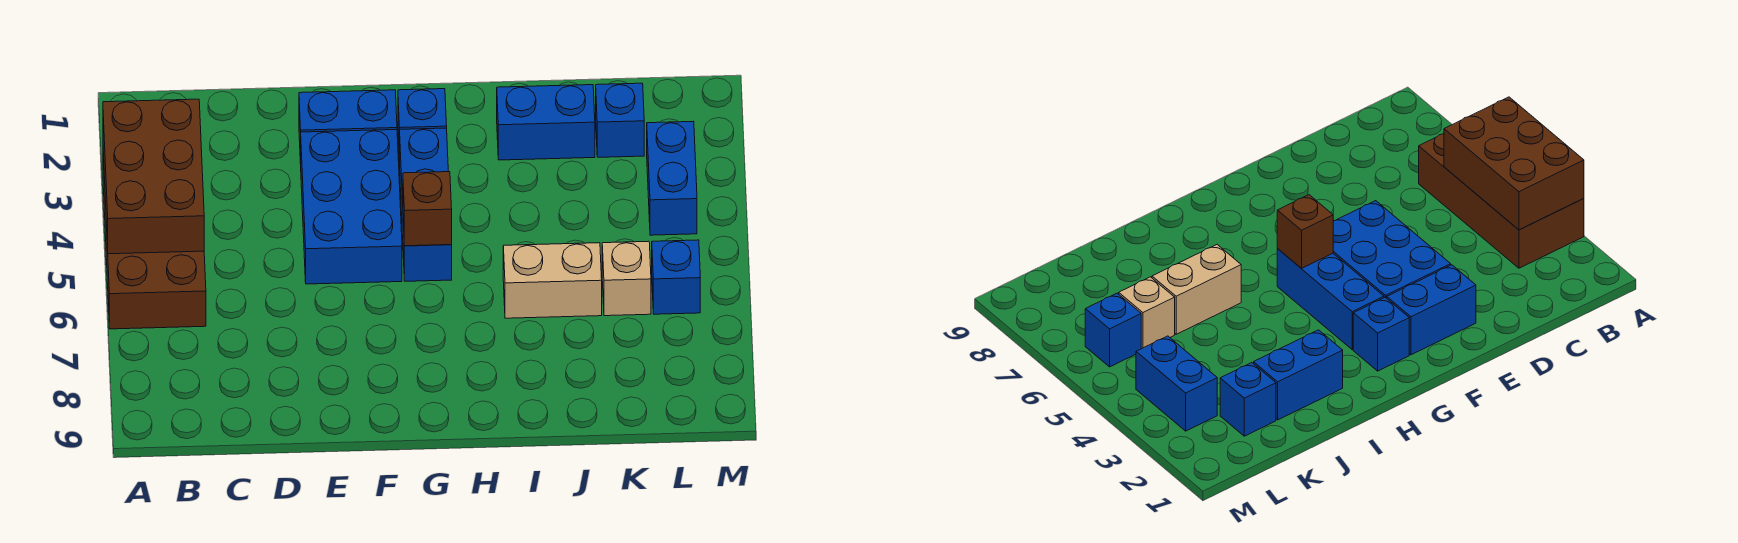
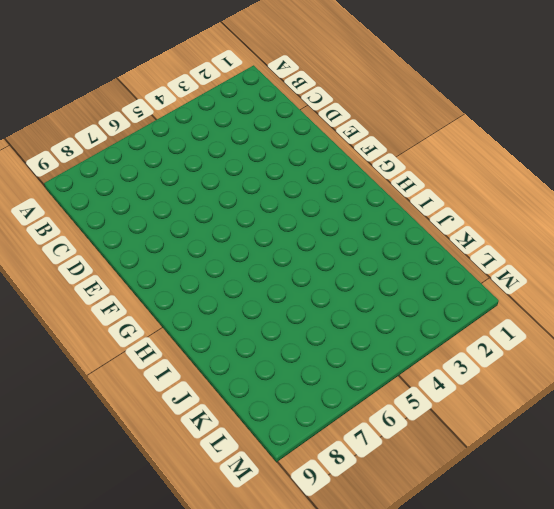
none -> brown 2x4 brick [103,153,206,329]
none -> blue 1x2 brick [299,90,397,164]
none -> blue 2x3 brick [301,130,402,284]

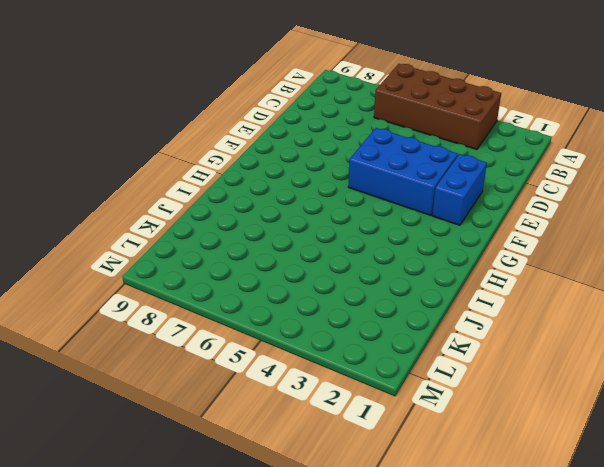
none -> blue 1x1 brick [398,89,447,163]
none -> blue 1x3 brick [400,128,452,281]
none -> blue 1x2 brick [497,85,595,160]

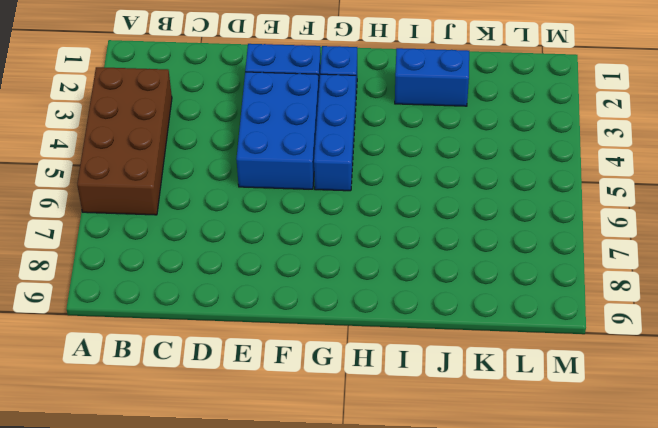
none -> tan 1x2 brick [503,243,602,318]
none -> blue 1x1 brick [596,83,644,157]
none -> tan 1x1 brick [602,241,651,316]

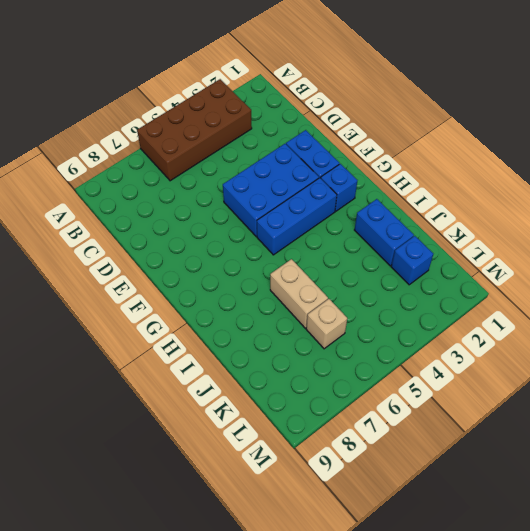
none -> blue 1x2 brick [647,121,697,235]
none -> blue 1x1 brick [652,240,700,314]
none -> brown 2x3 brick [103,99,204,254]

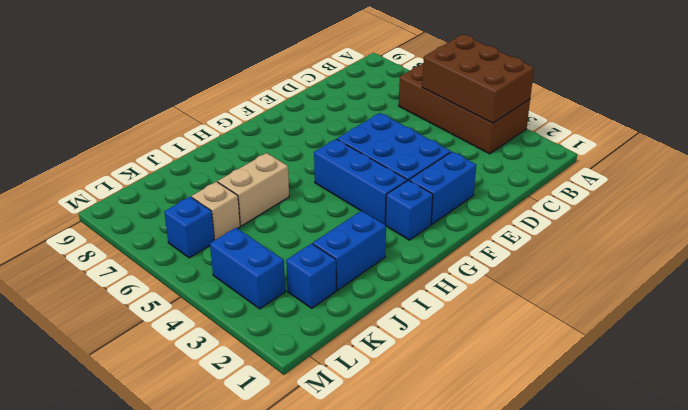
none -> brown 1x1 brick [403,172,452,246]

